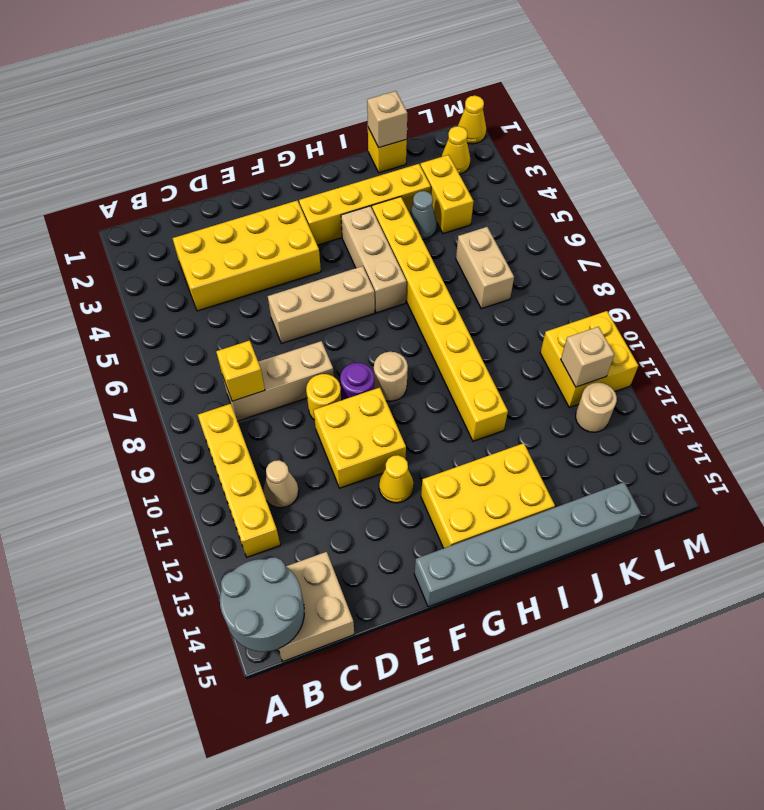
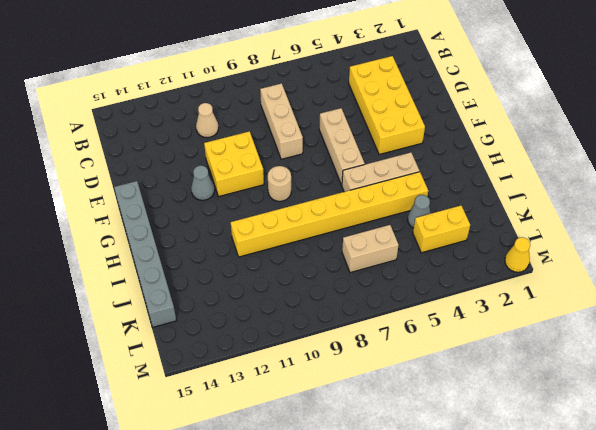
grey 1x1 cone [191,166,215,200] -> yellow 1x1 cone [379,455,414,503]
none -> yellow 1x4 brick [198,404,280,557]
none -> tan 2x2 brick [278,552,354,661]
none -> yellow 1x1 round brick [306,374,341,420]

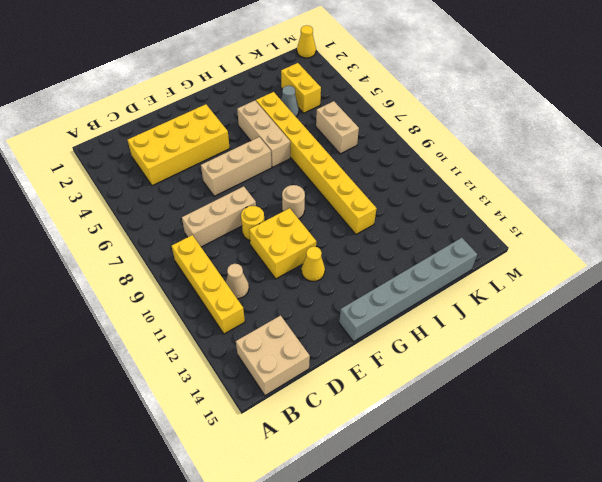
none -> purple 1x1 round brick [340,363,374,400]
none -> yellow 1x4 brick [299,164,431,245]
none -> yellow 2x3 brick [421,443,555,548]

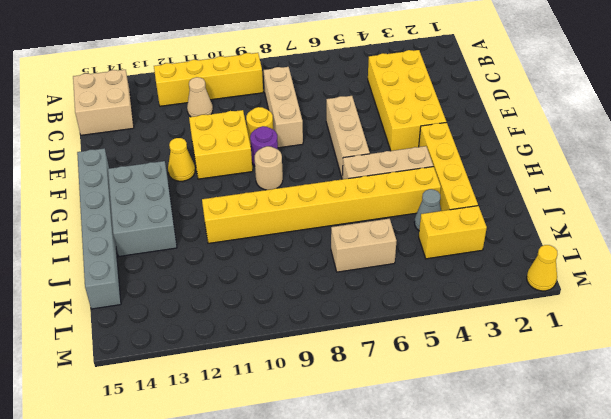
grey 2x3 brick [108,161,177,256] -> yellow 2x3 brick [421,443,555,548]
none -> yellow 1x1 brick [368,128,407,173]
none -> yellow 1x1 cone [441,126,470,174]
none -> yellow 2x2 brick [540,311,638,407]

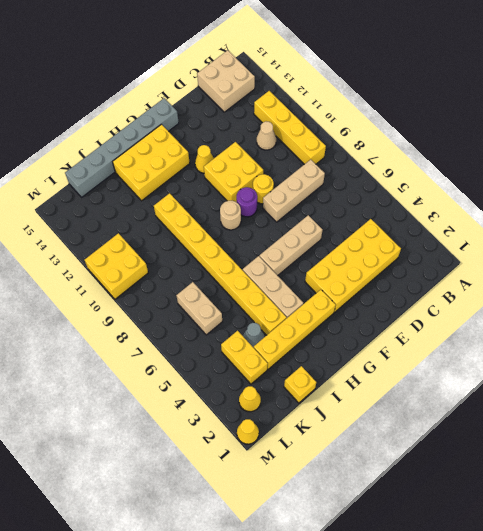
none -> tan 1x1 round brick [576,383,617,432]
none -> grey 2x2 round brick [220,557,304,652]
none -> yellow 1x1 brick [216,341,265,401]

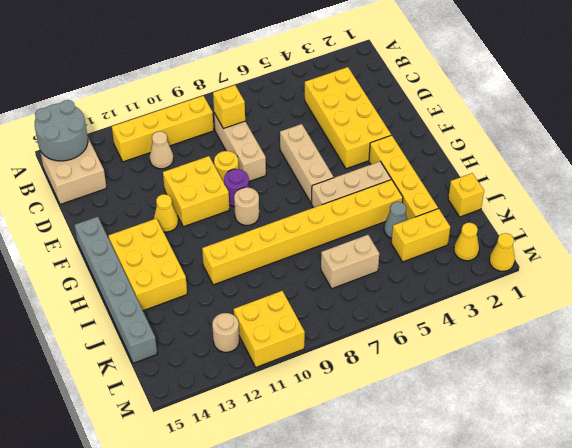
none -> tan 1x1 brick [367,91,407,148]
none -> tan 1x1 brick [561,327,614,387]

